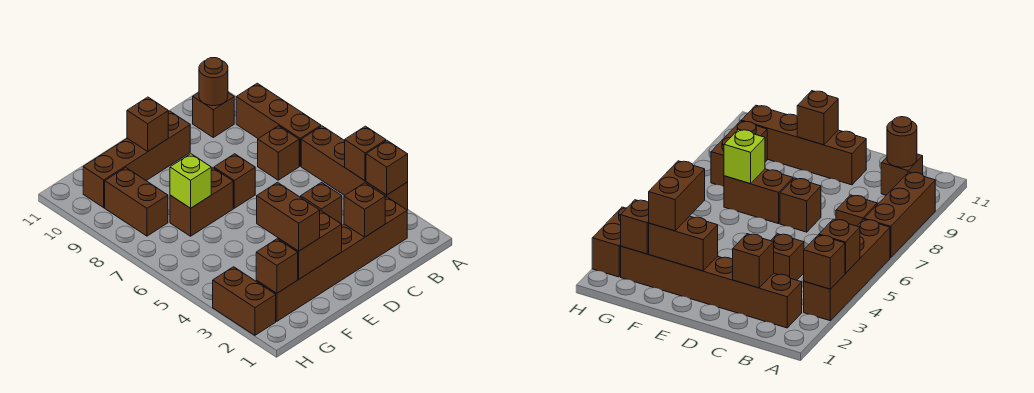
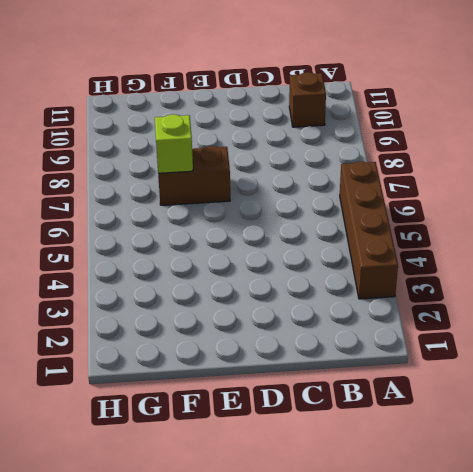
none -> brown 1x3 brick [236,83,321,166]
none -> brown 1x6 brick [256,197,407,321]
none -> brown 1x1 brick [258,126,299,180]

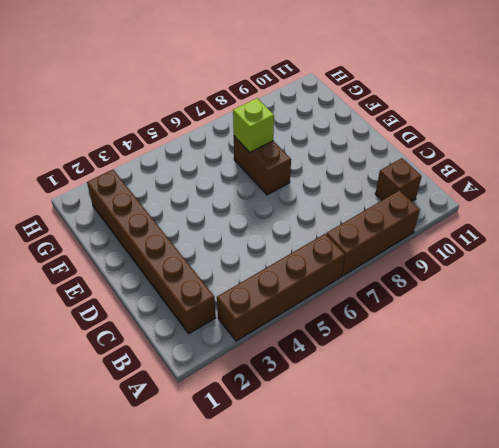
none -> brown 1x1 brick [258,126,299,180]
none -> brown 1x1 brick [301,183,342,224]
none -> brown 1x1 brick [214,154,255,208]

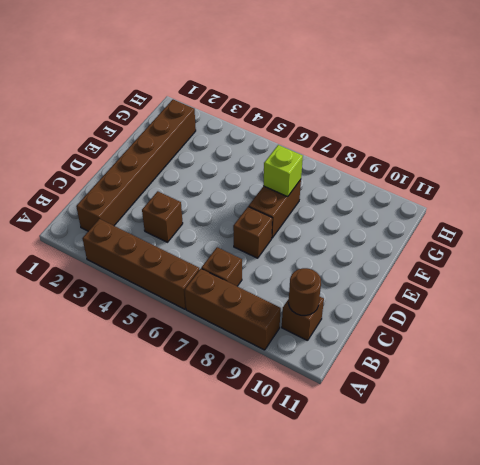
none -> brown 1x4 brick [83,111,190,208]
none -> brown 1x2 brick [105,167,168,236]
none -> brown 1x2 brick [213,267,276,335]

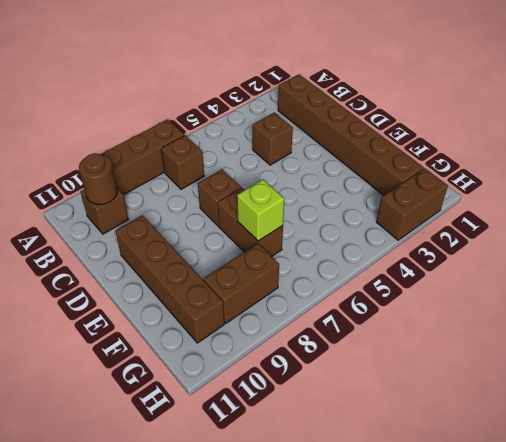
none -> brown 1x4 brick [301,126,408,210]
none -> brown 1x1 brick [366,141,408,195]
none -> brown 1x1 brick [345,126,386,181]

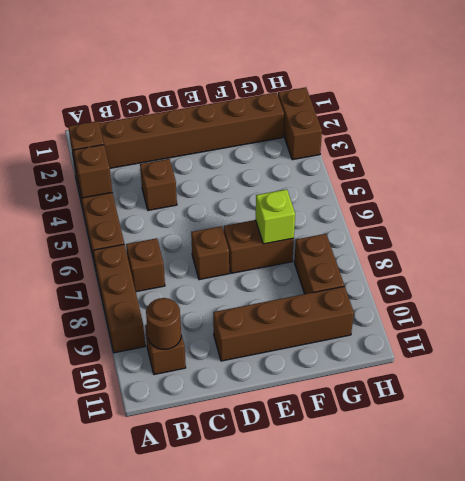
none -> brown 1x1 brick [344,183,385,237]
none -> brown 1x2 brick [278,211,342,279]
none -> brown 1x1 brick [127,97,168,152]

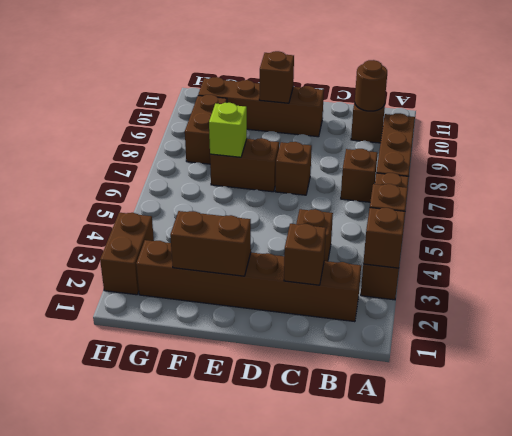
none -> brown 1x1 brick [256,239,298,293]
none -> brown 1x2 brick [257,182,320,251]

